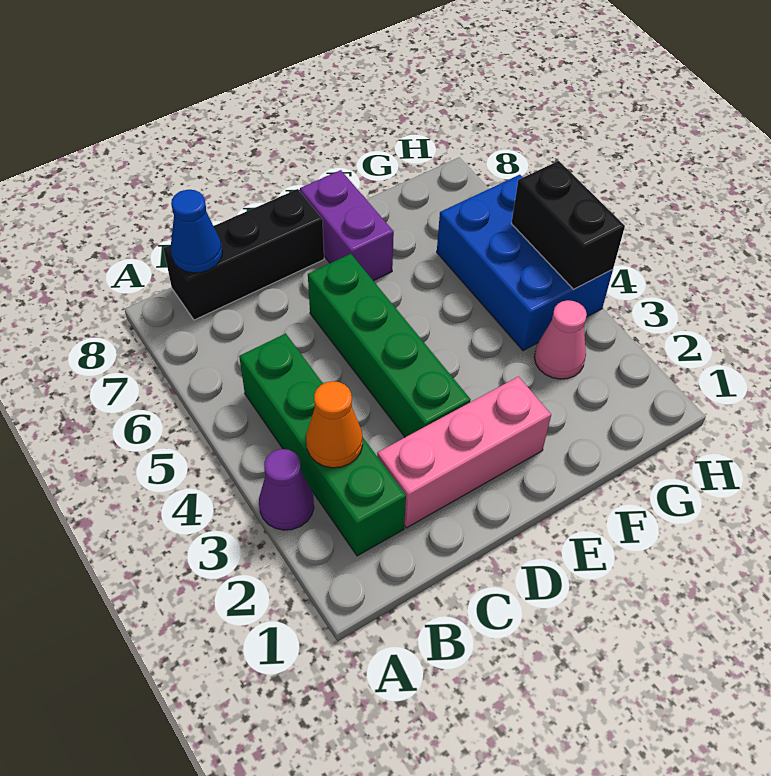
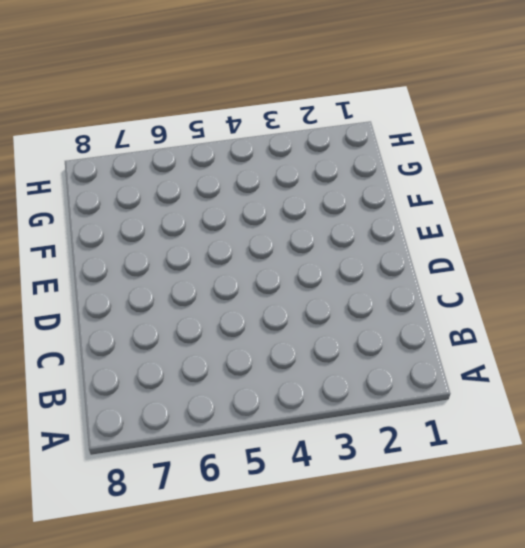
none -> purple 1x1 cone [259,449,314,530]
none -> green 1x4 brick [239,333,406,556]

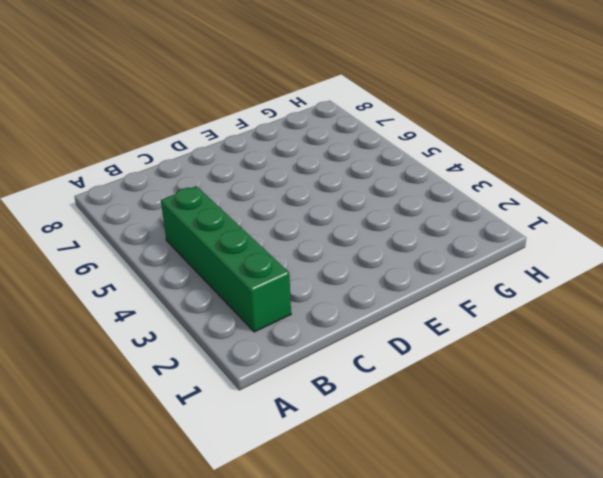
none -> purple 1x1 cone [259,449,314,530]
none -> black 1x3 brick [163,189,324,320]

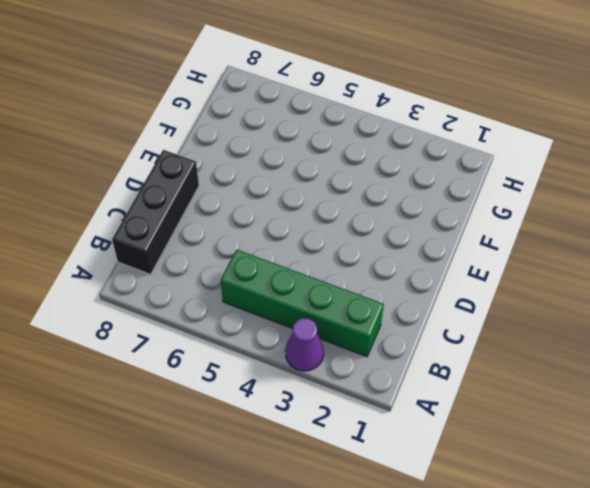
none -> pink 1x3 brick [377,377,551,528]
none -> green 1x4 brick [308,254,471,437]

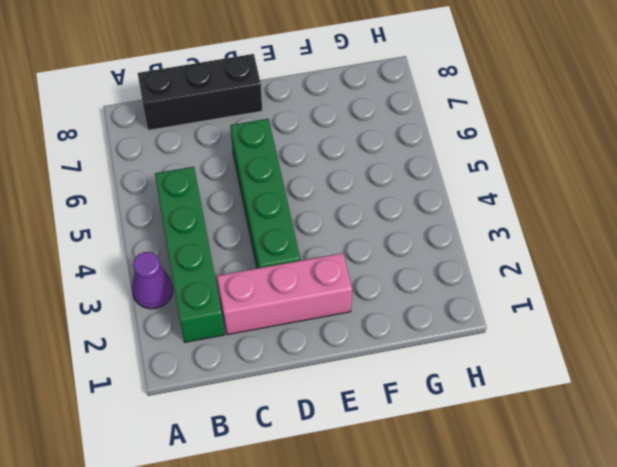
none -> purple 1x2 brick [300,170,394,281]
none -> pink 1x1 cone [534,300,587,379]

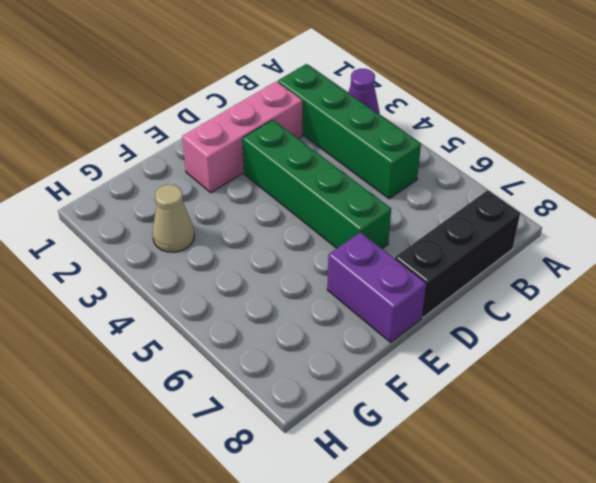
tan 1x1 cone [152,185,195,252] -> pink 1x1 cone [534,300,587,379]
none -> blue 2x3 brick [437,175,613,351]
none -> orange 1x1 cone [306,381,363,468]

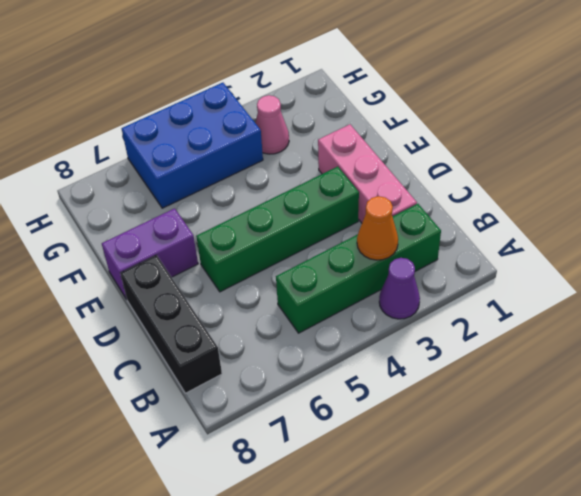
none -> blue 1x1 cone [171,190,222,273]
none -> black 1x2 brick [511,161,625,289]

